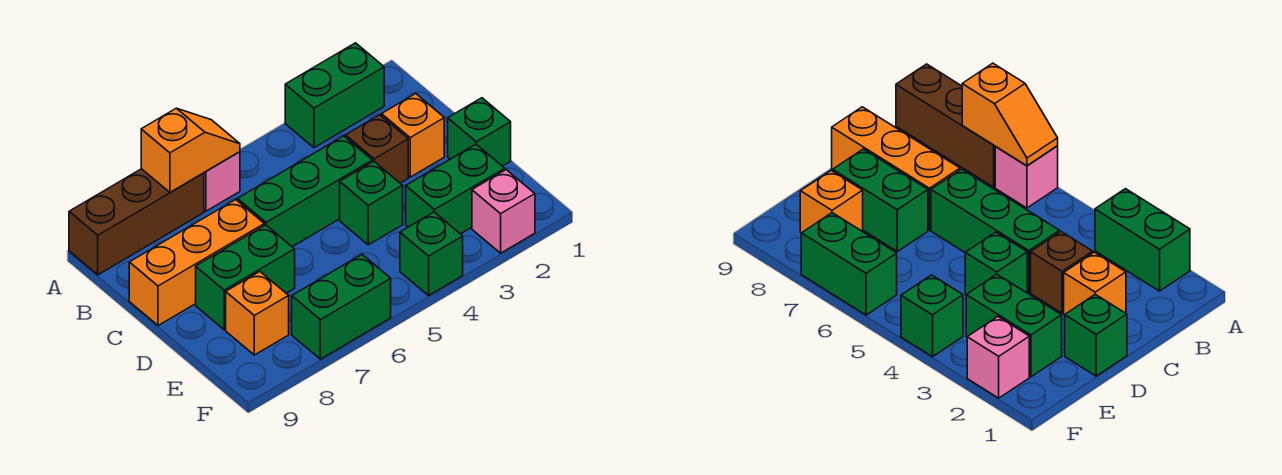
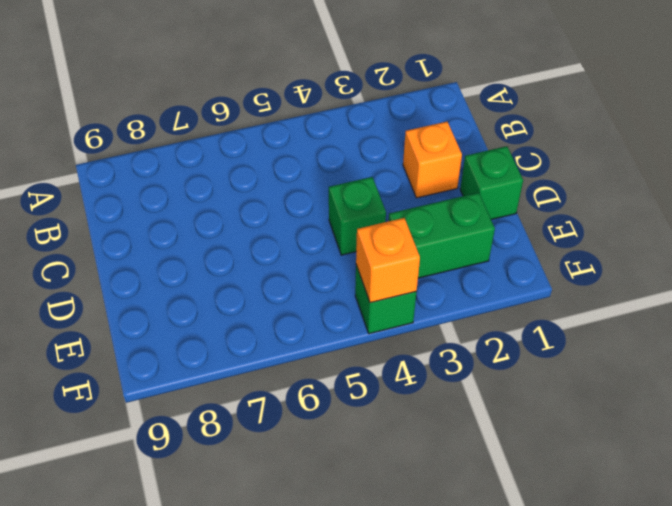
orange 1x1 brick [356,218,420,303] -> orange 1x1 brick moved to [226,272,289,355]
none -> green 1x2 brick [285,43,384,148]
none -> pink 1x1 brick [204,152,240,211]
none -> brown 1x3 brick [69,169,204,275]

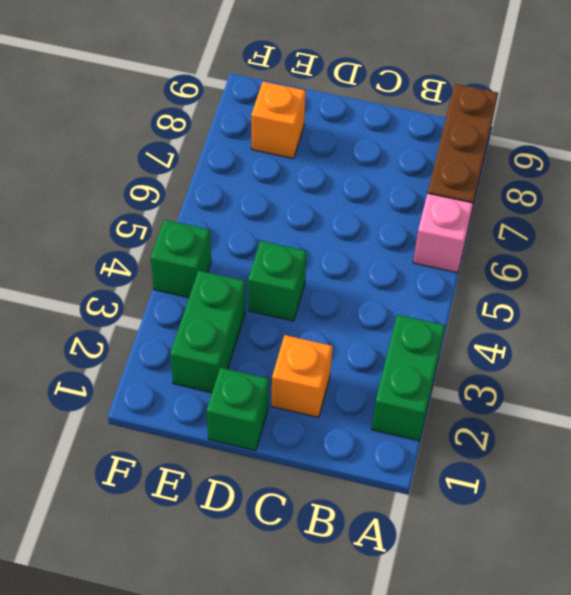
none -> brown 1x1 brick [345,115,408,183]
none -> green 1x3 brick [237,136,372,247]
none -> orange 1x3 brick [129,200,264,326]

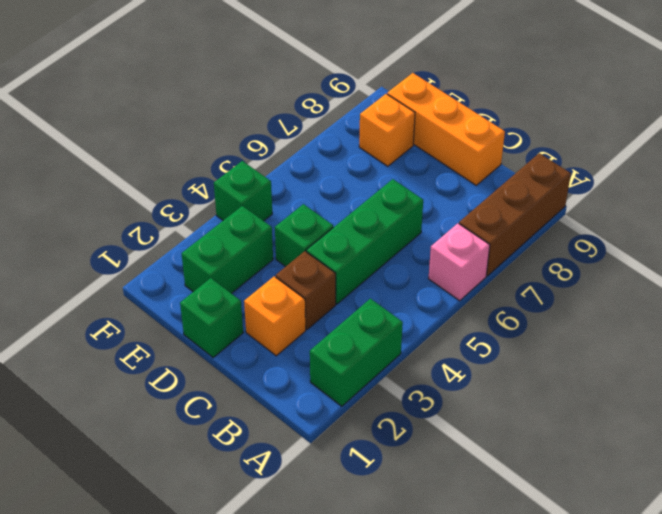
orange 1x3 brick [387,73,505,185] -> orange 1x3 brick turned to [129,200,264,326]
none -> green 1x2 brick [196,225,295,330]
none -> pink 1x1 brick [472,170,535,253]
none -> green 1x2 brick [292,255,391,359]

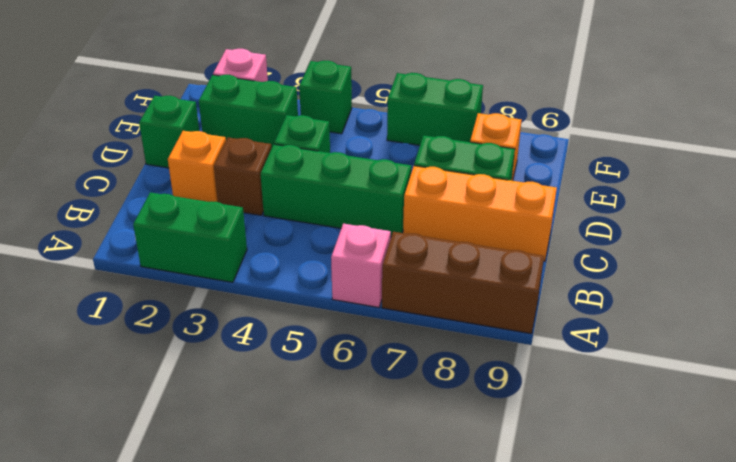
none -> orange 1x2 slope [141,108,240,192]

